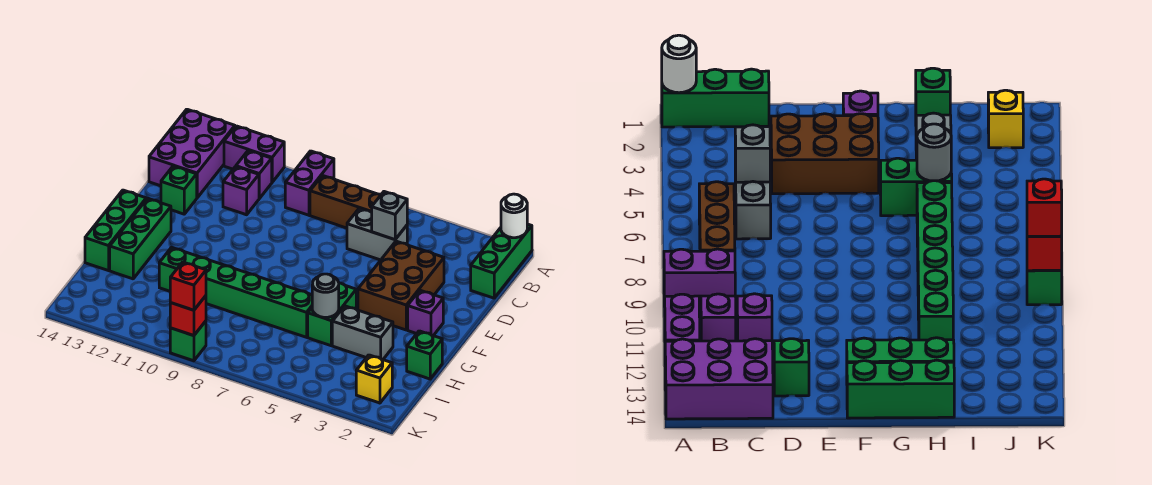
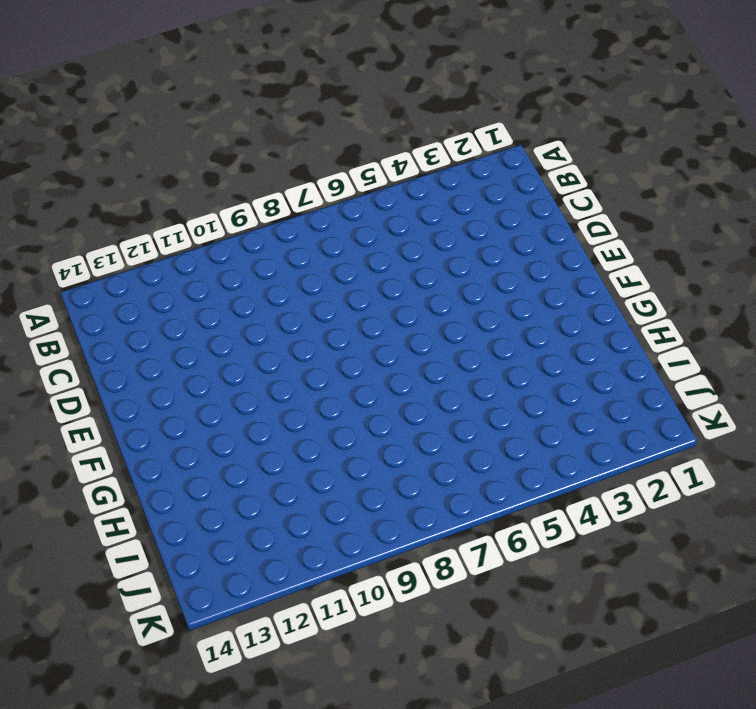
none -> green 1x3 brick [471,224,532,298]
none -> purple 1x2 brick [285,151,334,215]
none -> purple 1x2 brick [224,126,284,182]

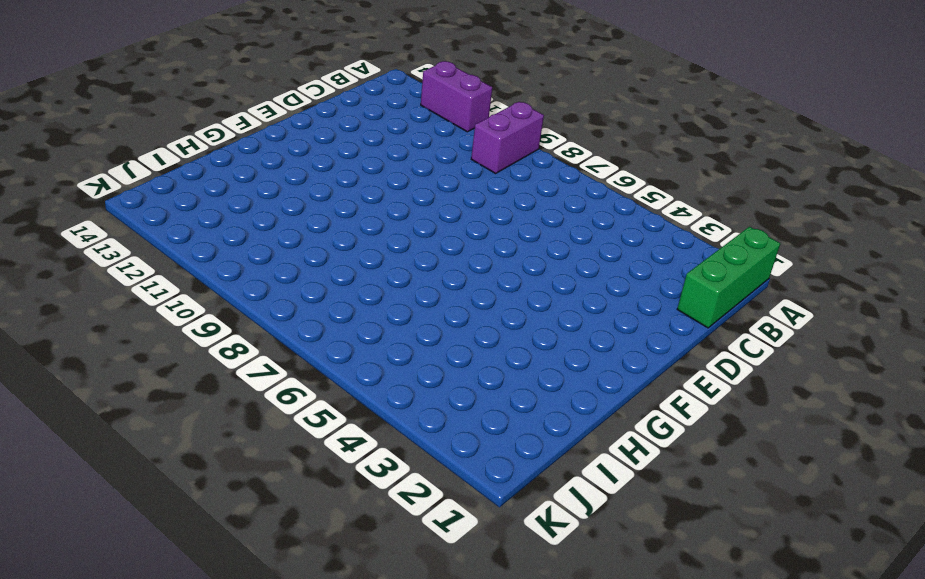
none -> purple 2x3 brick [149,109,235,198]
none -> brown 1x3 brick [310,176,381,228]
none -> purple 1x1 brick [236,150,272,198]

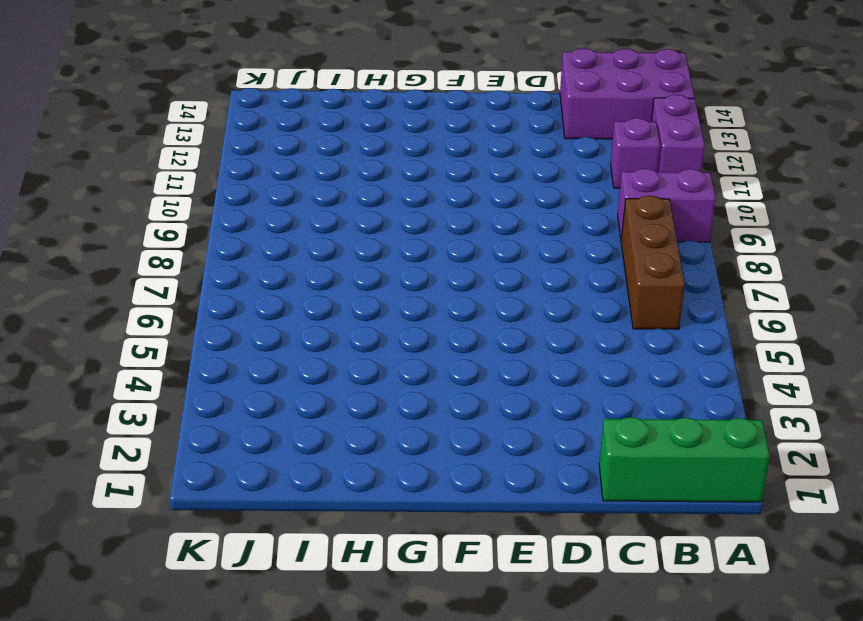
none -> grey 1x2 brick [347,208,407,260]
none -> purple 1x1 brick [223,167,259,215]
none -> brown 2x3 brick [358,241,444,330]

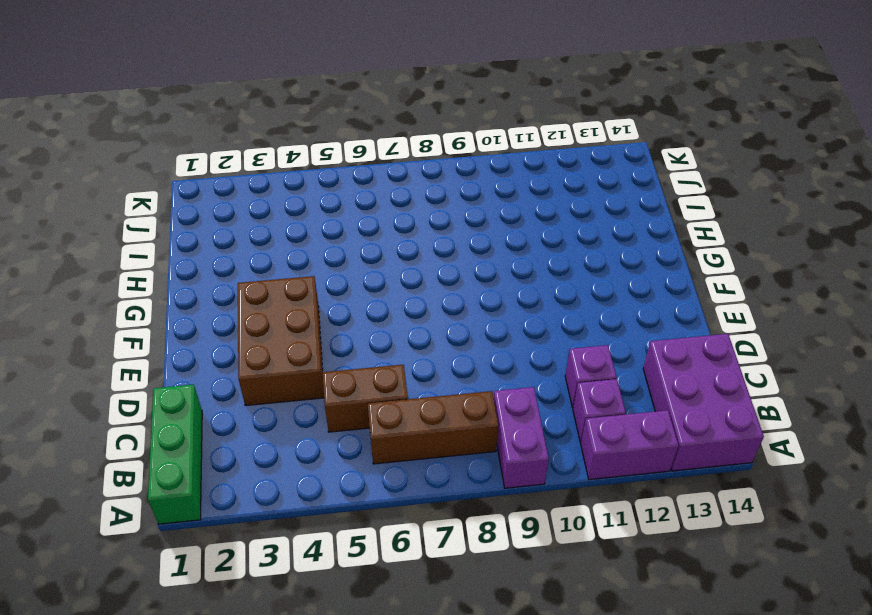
brown 1x2 brick [323,365,408,432] -> grey 1x2 brick [347,208,407,260]
none -> green 1x1 brick [161,166,197,214]
none -> purple 1x1 brick [408,290,443,336]
none -> green 1x3 brick [110,198,171,279]

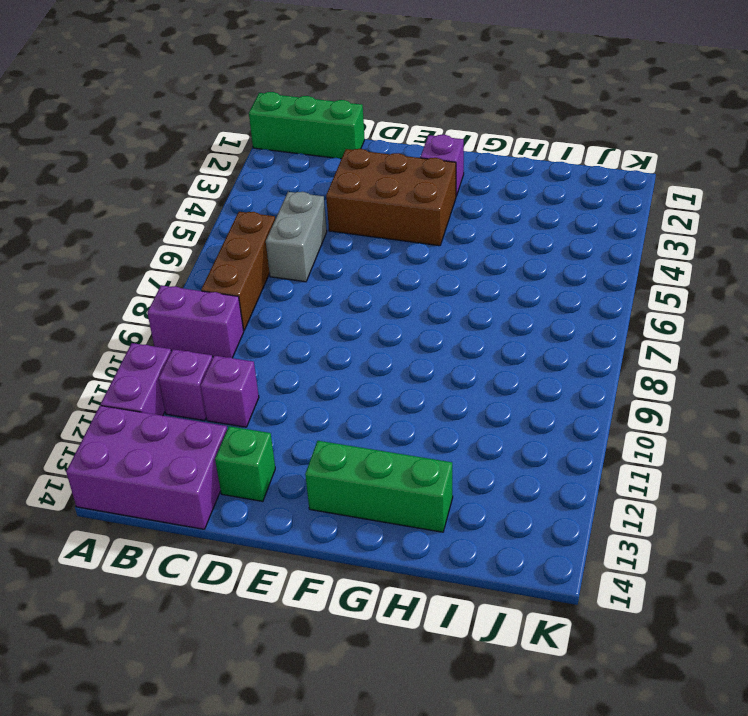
none -> green 1x3 brick [85,190,146,271]
none -> green 1x2 brick [308,283,356,346]
none -> green 1x1 brick [407,331,442,379]

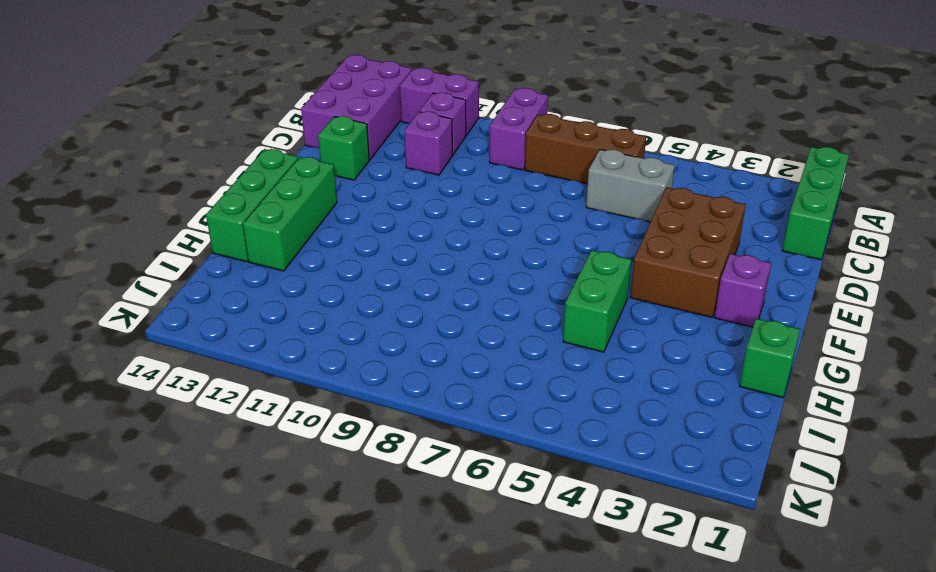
none -> grey 1x2 brick [332,306,393,360]
none -> green 1x6 brick [159,248,312,337]
none -> yellow 1x1 brick [356,355,392,403]

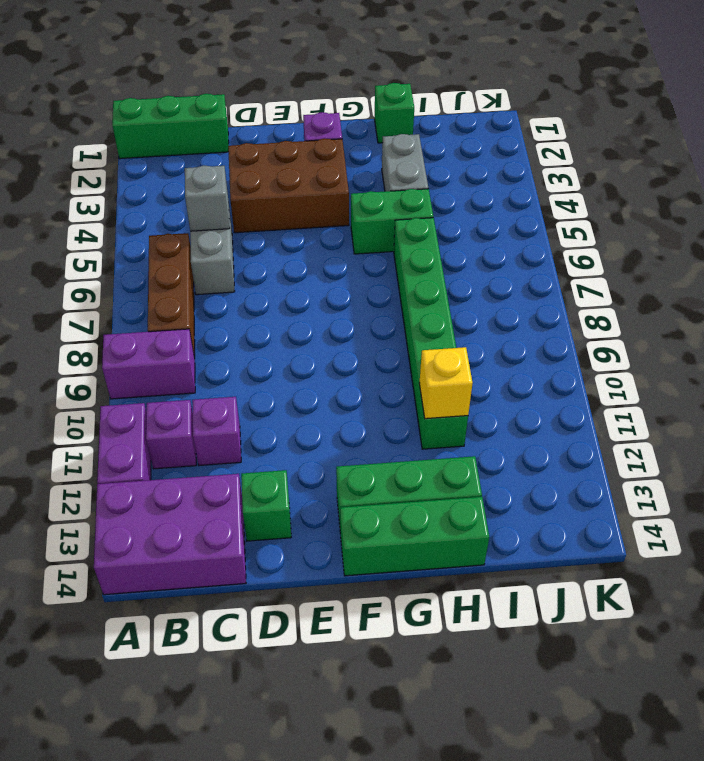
yellow 1x1 brick [419,347,473,419] -> yellow 1x1 brick moved to [356,355,392,403]
none -> green 1x1 brick [170,321,206,361]
none -> white 1x1 round brick [501,194,527,238]
none -> grey 1x1 round brick [312,274,339,317]

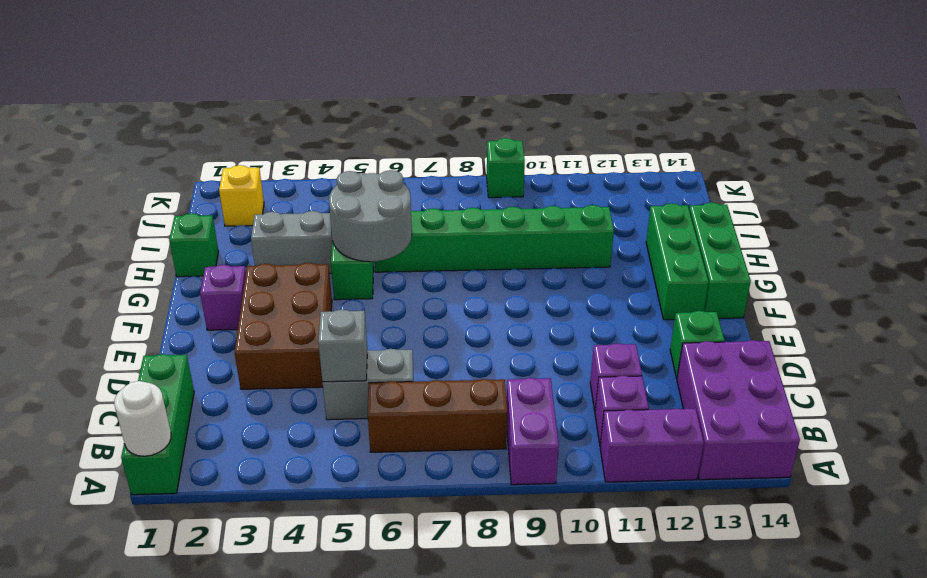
grey 2x2 round brick [329,170,412,262] -> grey 1x1 round brick [312,274,339,317]
none -> red 1x1 brick [170,296,206,336]
none -> red 1x1 brick [170,262,206,310]

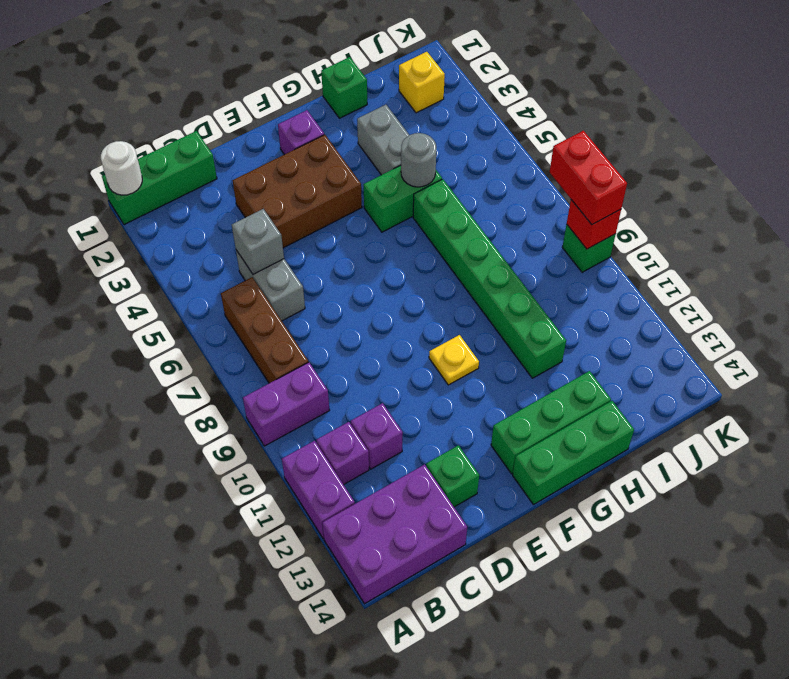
yellow 1x1 plate [429,335,479,385] -> none
red 1x2 brick [550,131,627,225] -> red 1x1 brick [170,262,206,310]

